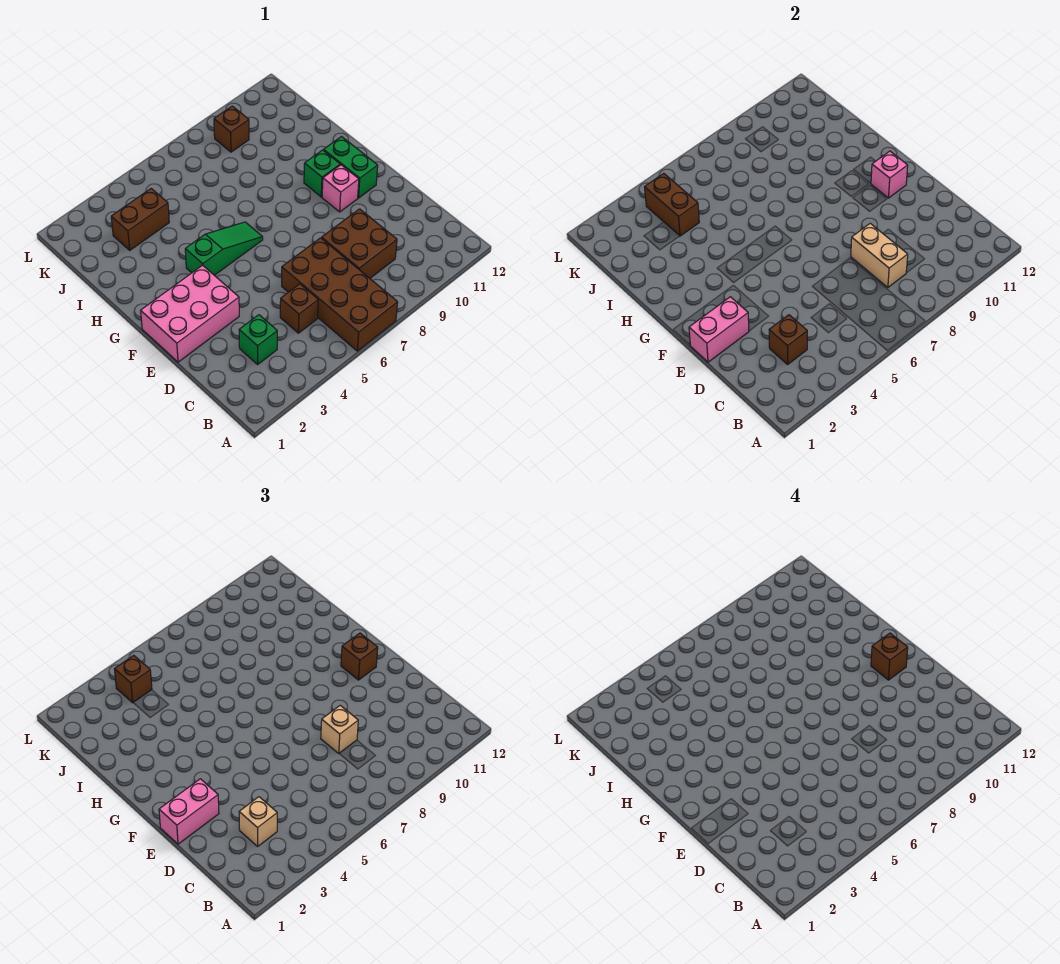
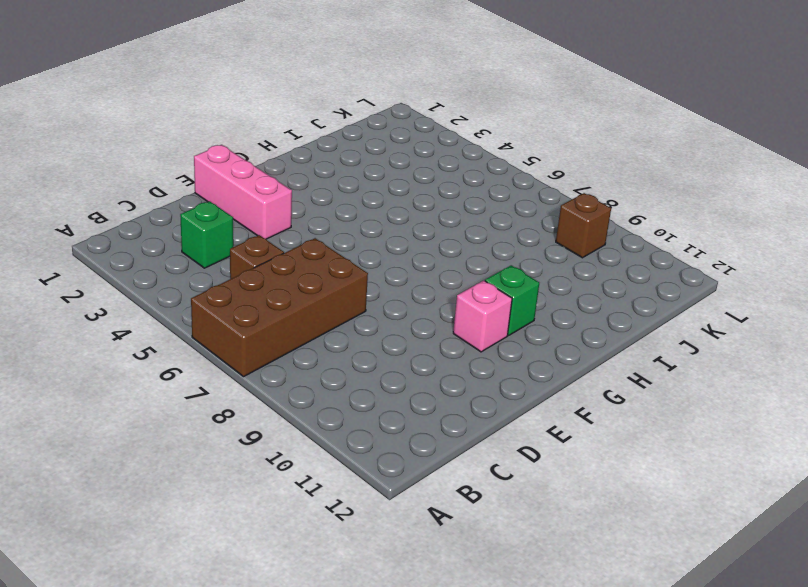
pink 1x3 brick [194,145,292,239] -> pink 2x3 brick [141,265,239,362]
none -> brown 2x2 brick [322,209,397,278]
none -> green 1x2 brick [324,137,378,198]
none -> green 1x3 slope [185,222,263,275]

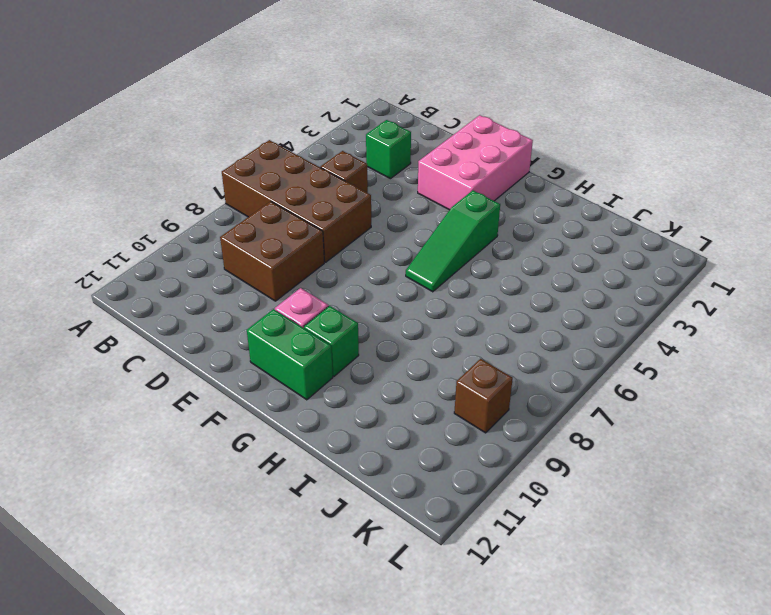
none -> brown 1x2 brick [111,189,169,250]
none -> brown 1x1 brick [769,315,807,364]
none -> tan 1x2 brick [851,223,908,288]

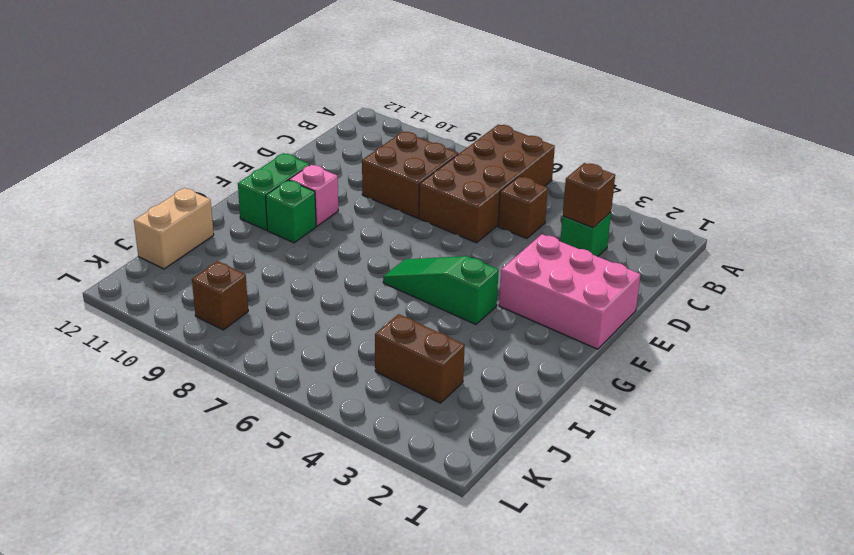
tan 1x2 brick [134,188,214,269] -> tan 1x2 brick moved to [851,223,908,288]
none -> pink 1x2 brick [689,297,749,362]
none -> pink 1x1 brick [871,151,908,198]
none -> brown 1x2 brick [645,173,699,236]

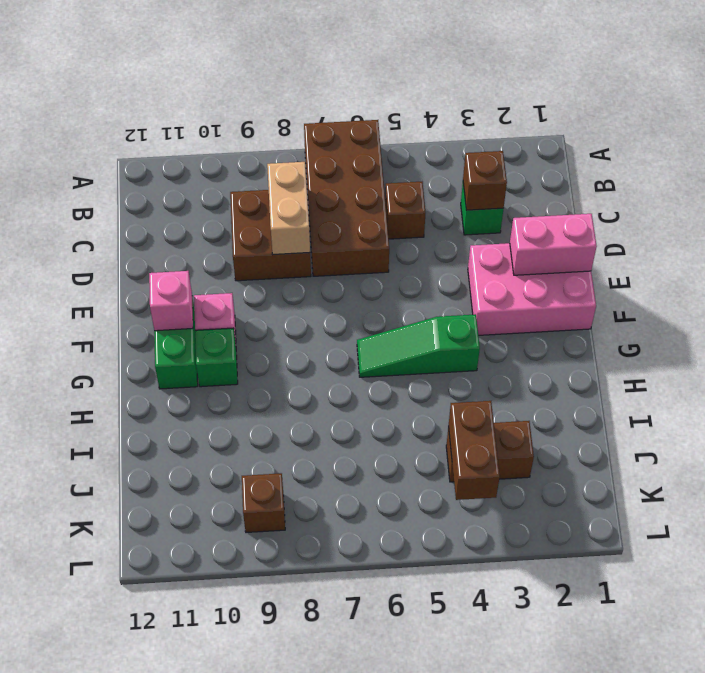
none -> tan 1x1 brick [239,797,277,846]
none -> tan 1x1 brick [321,705,358,753]
none -> pink 1x2 brick [159,779,219,844]

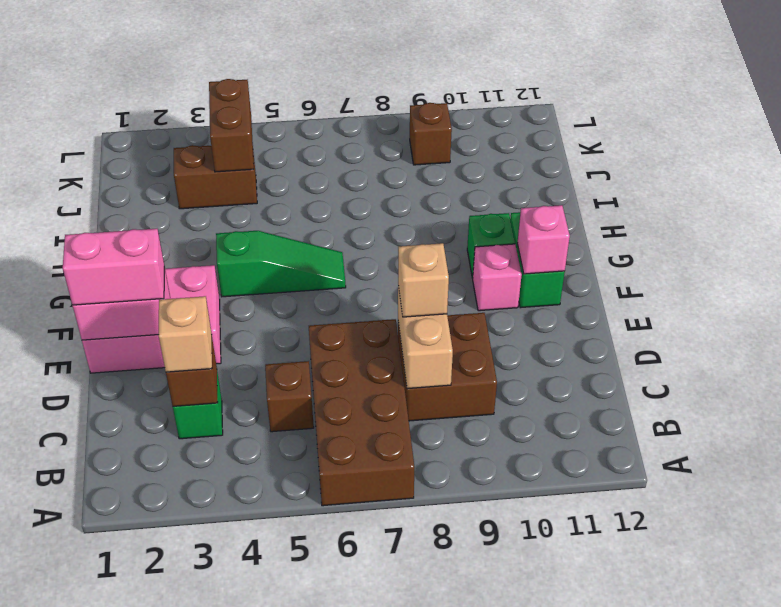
none -> brown 1x1 brick [341,633,378,680]
none -> brown 1x1 brick [115,655,152,703]
none -> brown 1x1 brick [871,633,908,680]

